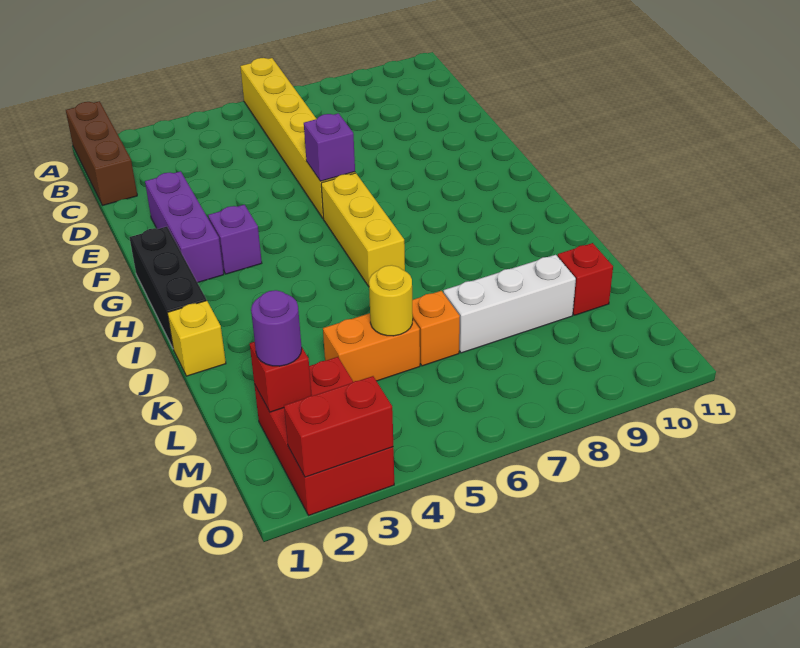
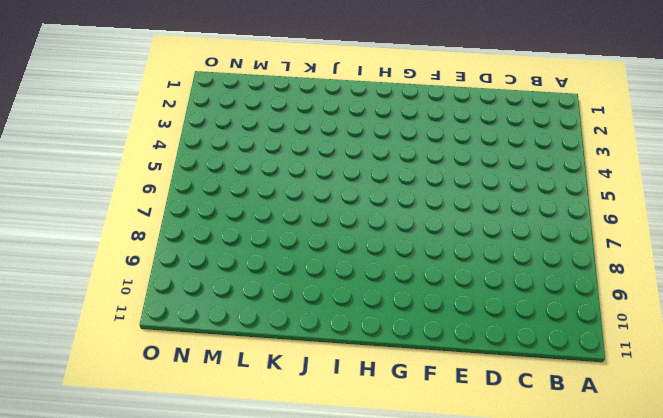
none -> brown 1x3 brick [66,101,137,206]
none -> yellow 1x6 brick [240,58,355,218]
none -> purple 1x3 brick [145,171,224,283]

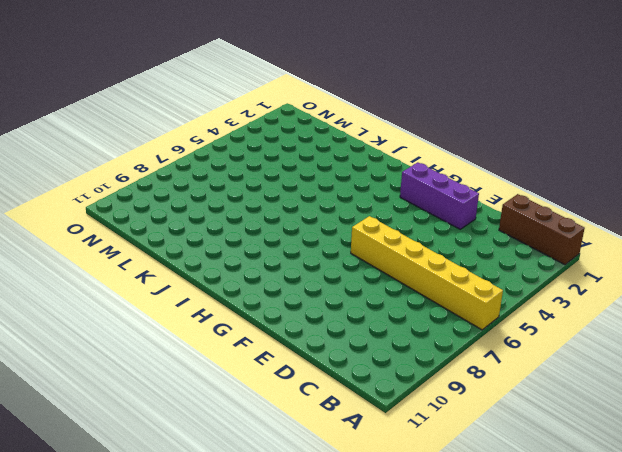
none -> black 1x3 brick [129,227,207,348]
none -> purple 1x1 brick [208,205,262,274]
none -> yellow 1x3 brick [321,173,405,287]

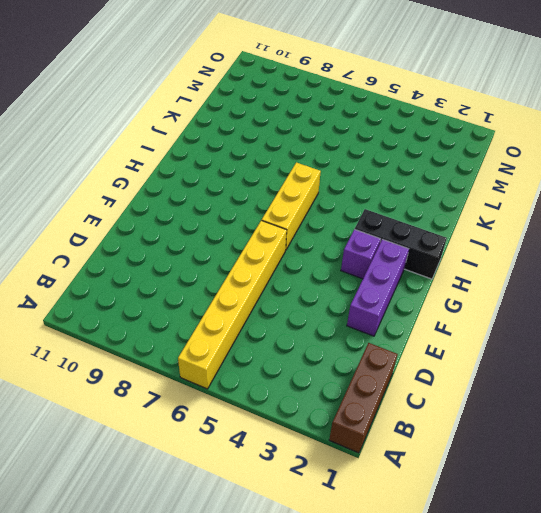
black 1x3 brick [355,209,447,279] -> black 1x3 brick turned to [129,227,207,348]
none -> yellow 1x1 brick [167,301,226,376]
none -> orange 1x2 brick [323,313,420,382]
none -> orange 1x1 brick [412,291,460,366]

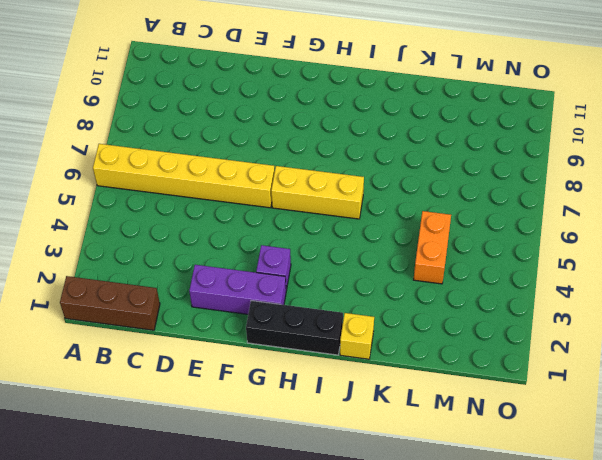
none -> orange 1x1 brick [412,291,460,366]
none -> white 1x3 brick [443,255,576,353]
none -> red 1x1 brick [558,243,613,315]

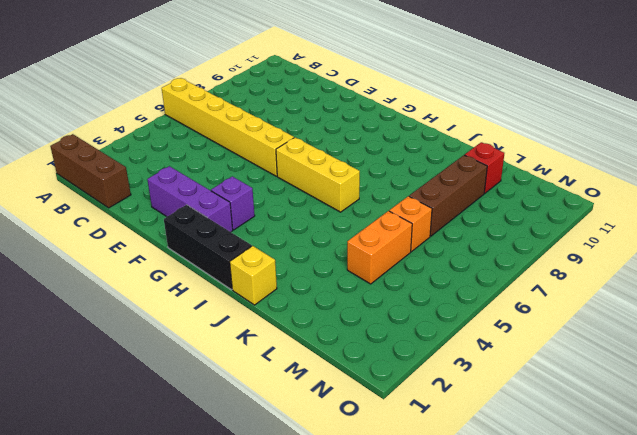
brown 1x3 brick [409,155,487,236] -> white 1x3 brick [443,255,576,353]
none -> red 2x3 brick [254,357,394,515]
none -> purple 1x1 brick [304,113,355,181]
none -> yellow 1x1 round brick [369,265,413,336]

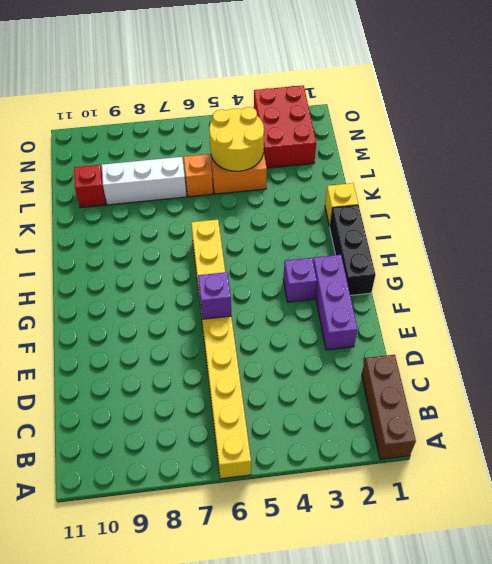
yellow 2x2 round brick [209,107,264,171] -> yellow 1x1 round brick [369,265,413,336]
none -> red 1x1 brick [250,342,312,412]
none -> red 1x2 brick [284,376,393,477]
none -> purple 1x1 round brick [251,290,302,366]

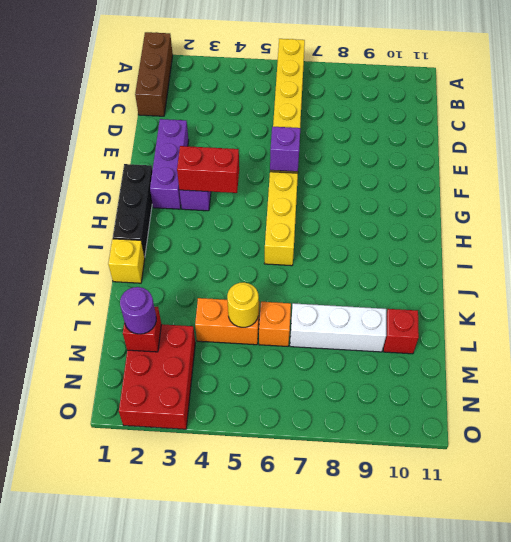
red 1x2 brick [177,146,239,193] -> red 1x2 brick moved to [284,376,393,477]

